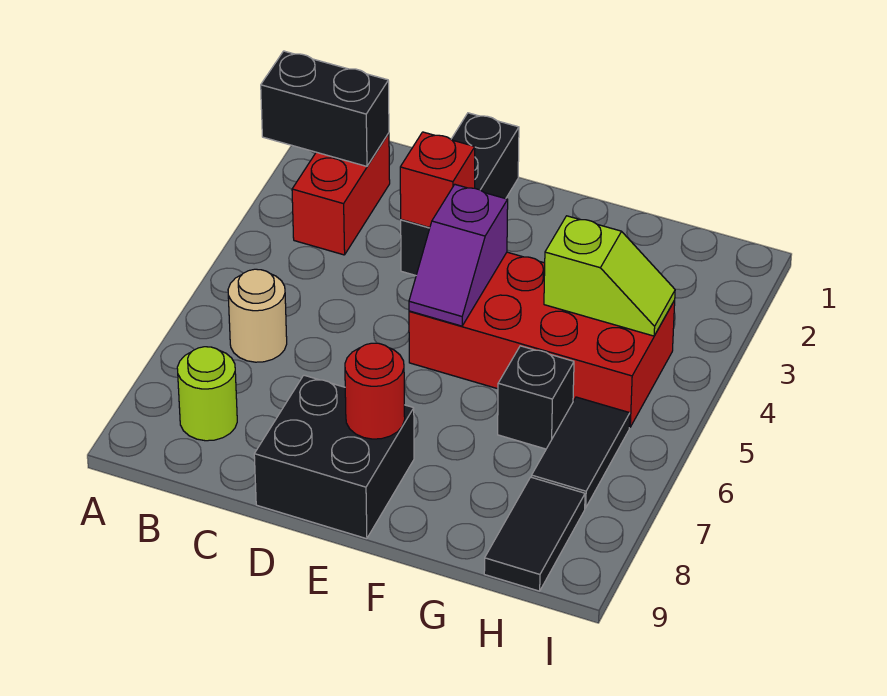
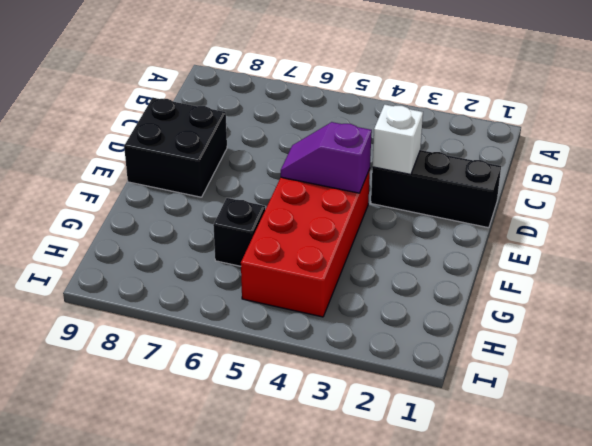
white 1x1 brick [372,105,423,174] -> red 1x1 brick [400,132,475,228]
none -> red 1x2 brick [292,133,390,255]
none -> tan 1x1 round brick [228,269,287,362]
none -> lime 1x1 round brick [177,347,237,441]

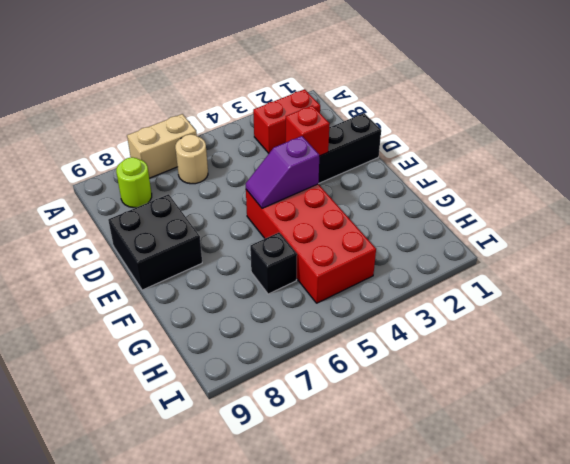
tan 1x2 brick [127,114,197,178] -> none
none -> black 1x2 tile [532,397,630,508]
none -> black 1x2 tile [484,477,585,591]
none -> black 1x2 brick [261,51,389,166]

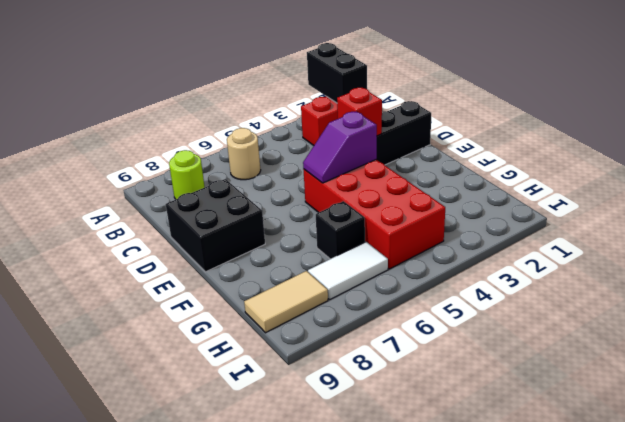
white 1x2 tile [308,242,388,299] -> black 1x2 tile [532,397,630,508]
tan 1x2 tile [244,271,328,333] -> black 1x2 tile [484,477,585,591]
none -> red 1x1 round brick [345,343,405,439]
none -> lime 1x2 slope [544,216,675,336]

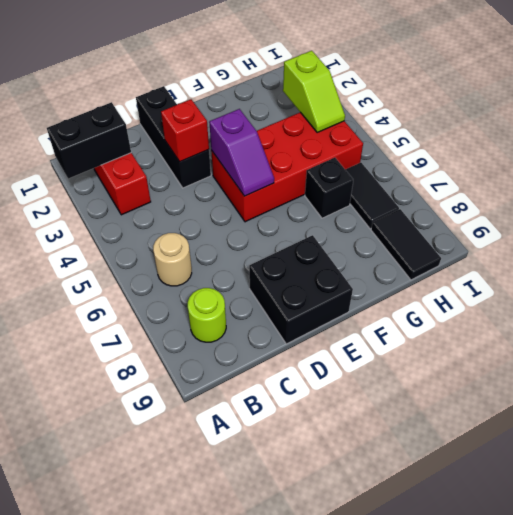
lime 1x2 slope [283,51,345,132] -> lime 1x2 slope turned to [544,216,675,336]
none -> red 1x1 round brick [345,343,405,439]

